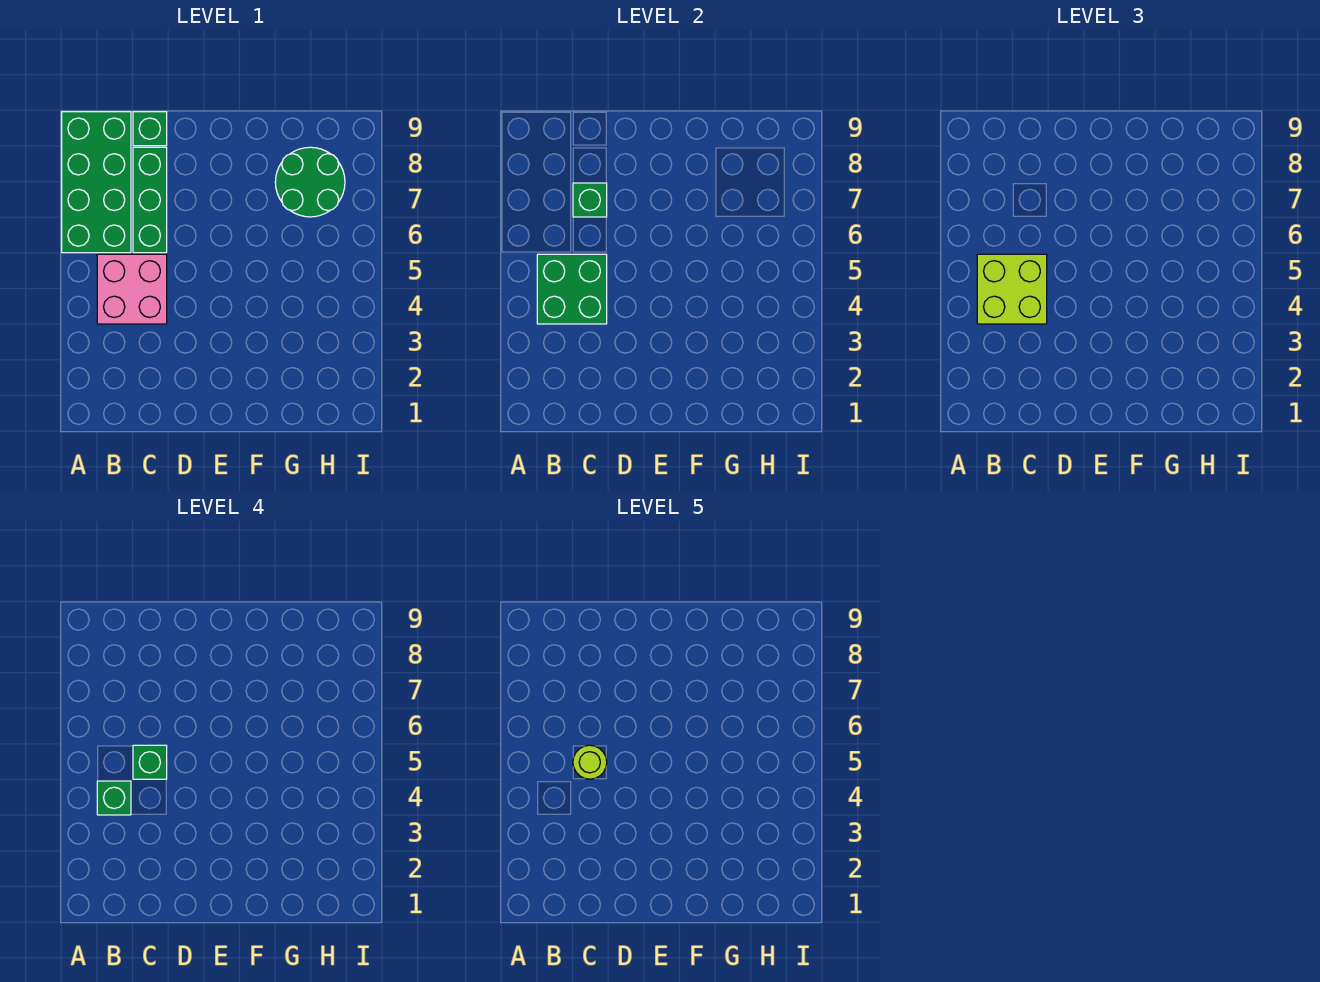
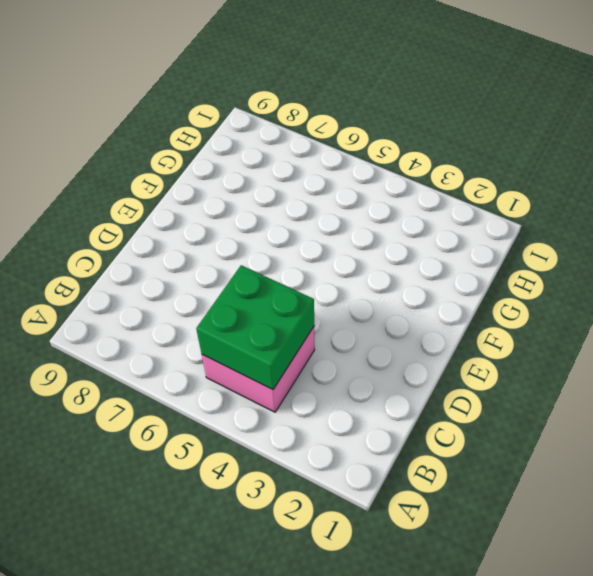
none -> green 2x4 brick [62,112,131,253]
none -> green 1x3 brick [133,147,167,253]

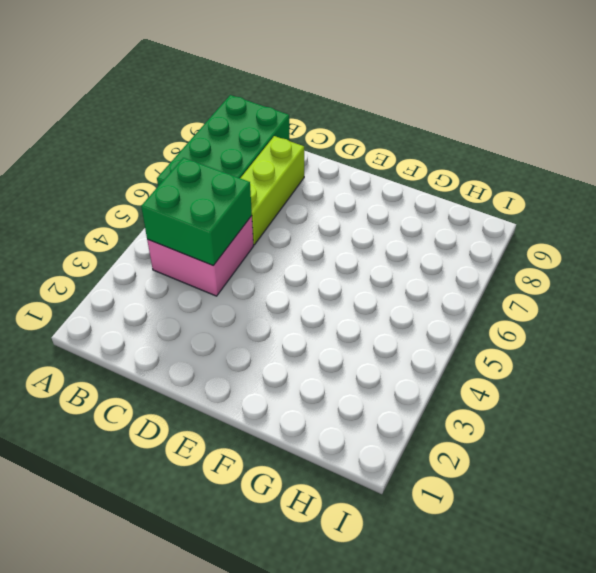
lime 1x3 brick [241,136,304,245] -> green 1x3 brick [133,147,167,253]
none -> green 1x1 brick [133,112,167,146]
none -> green 2x2 round brick [275,147,345,217]

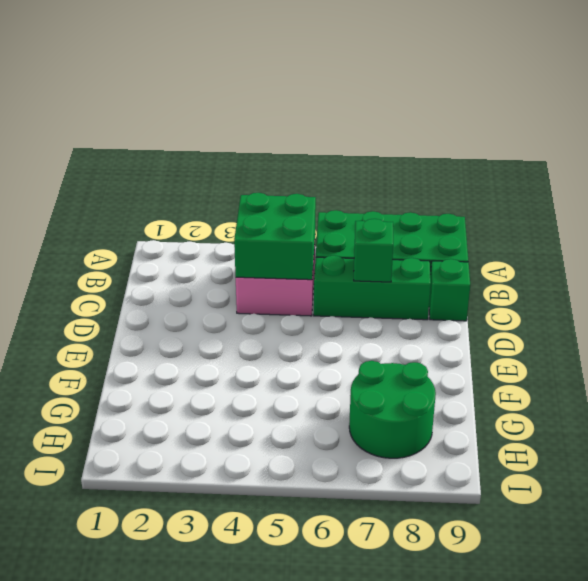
none -> lime 2x2 brick [977,254,1047,324]
none -> green 1x1 brick [97,781,131,815]

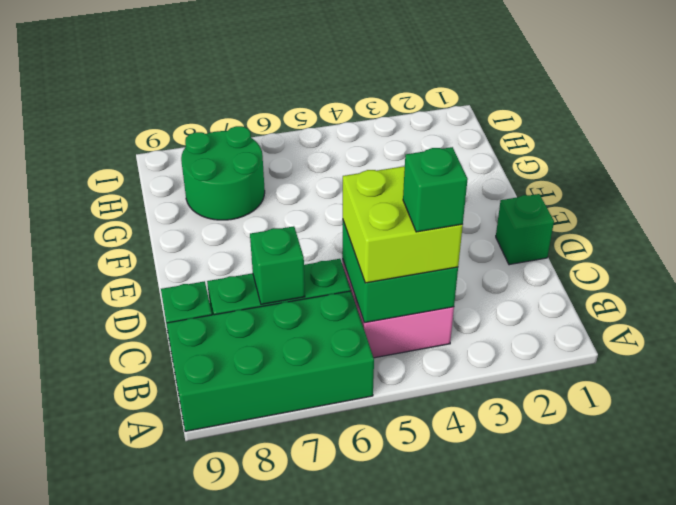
green 1x1 brick [496,194,554,265] -> green 1x1 brick moved to [133,745,167,779]
none -> lime 1x1 round brick [573,745,607,779]

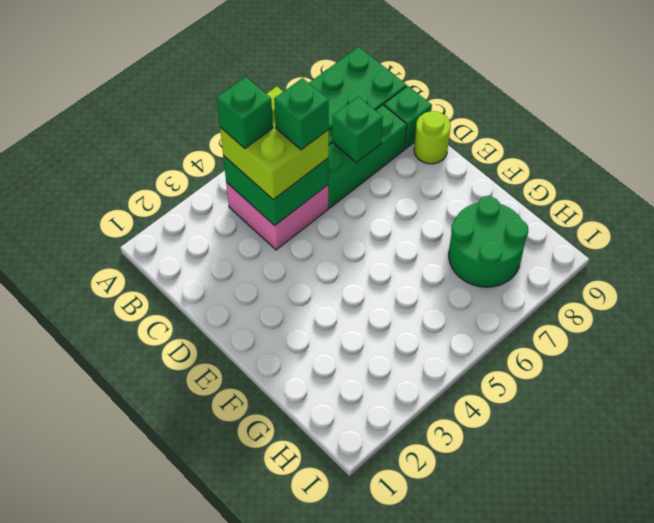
lime 1x1 round brick [414,111,451,164] -> lime 1x1 round brick moved to [573,745,607,779]

